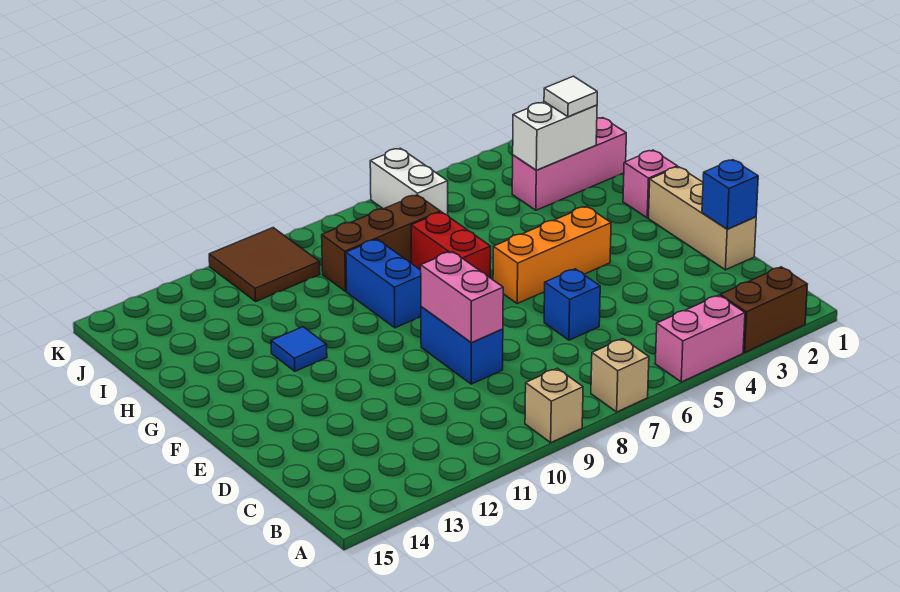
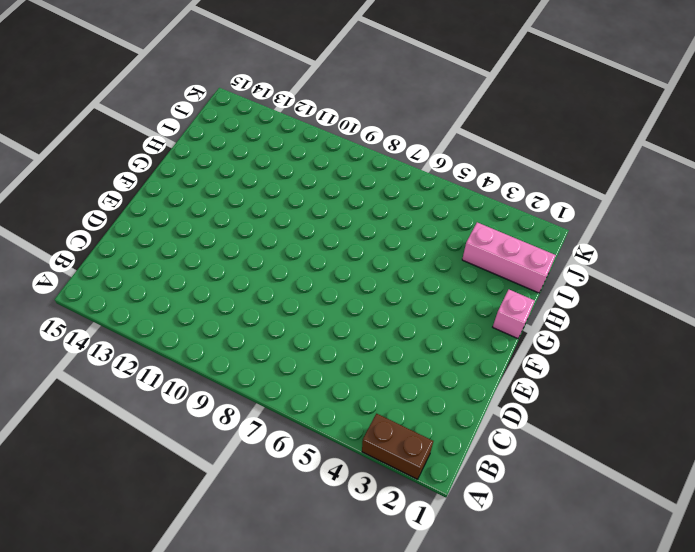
none -> pink 1x2 brick [655,295,745,382]
none -> tan 1x1 brick [591,339,649,412]
none -> tan 1x1 brick [525,368,583,443]

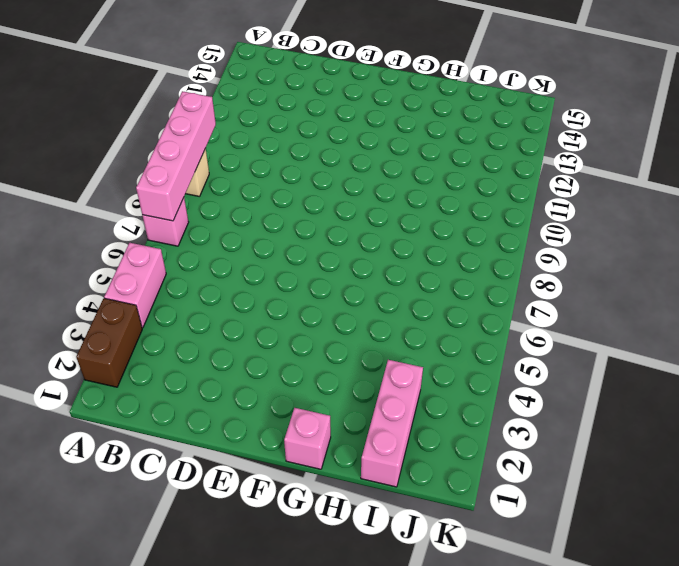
pink 1x1 brick [142,198,189,246] -> tan 1x1 brick [591,339,649,412]
pink 1x4 brick [136,91,216,221] -> none
none -> tan 1x3 brick [649,167,756,270]
none -> blue 1x1 brick [544,269,600,340]
none -> blue 1x2 brick [421,307,503,384]

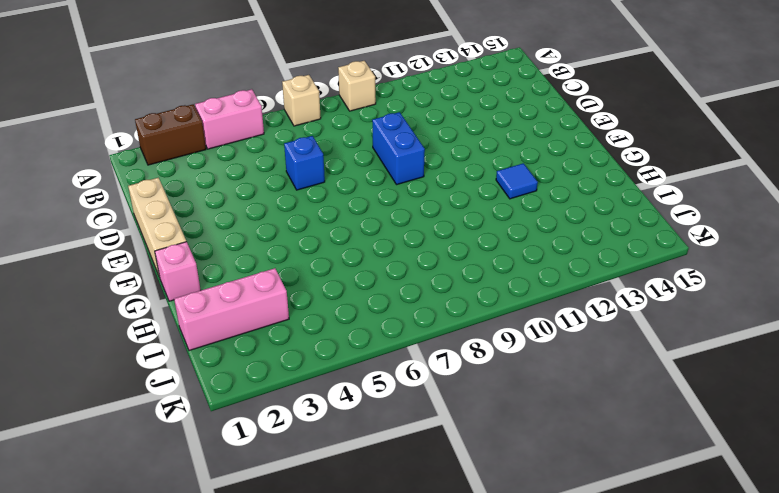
none -> orange 1x3 brick [493,206,611,303]
none -> red 1x2 brick [411,212,491,277]
none -> blue 1x2 brick [346,239,421,328]

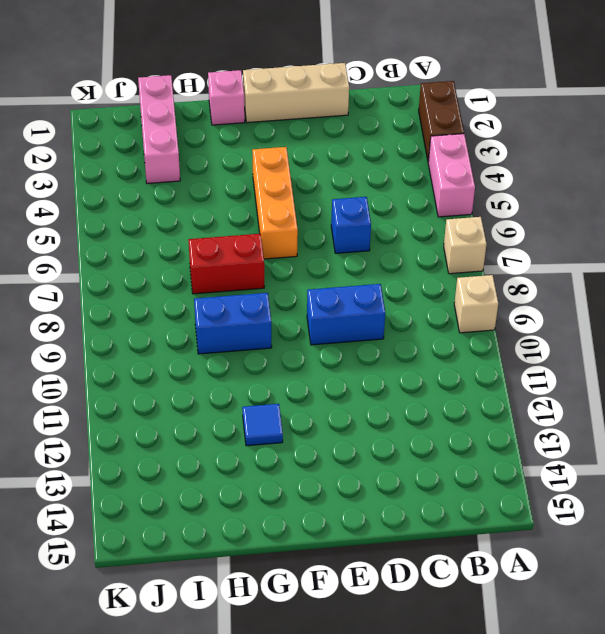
none -> brown 1x3 brick [322,195,441,291]
none -> white 1x2 brick [370,148,448,215]
none -> brown 2x2 tile [209,228,320,301]

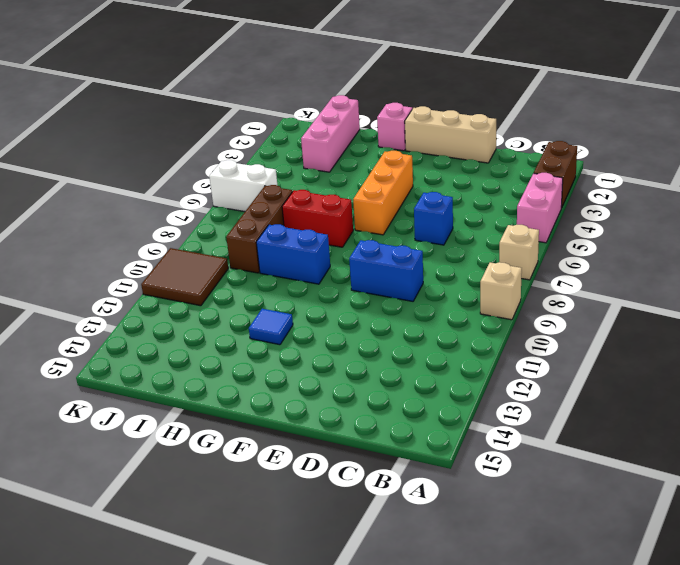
none -> blue 1x1 brick [702,160,758,229]
none -> pink 1x2 brick [421,251,503,343]
none -> white 1x2 brick [513,102,597,170]

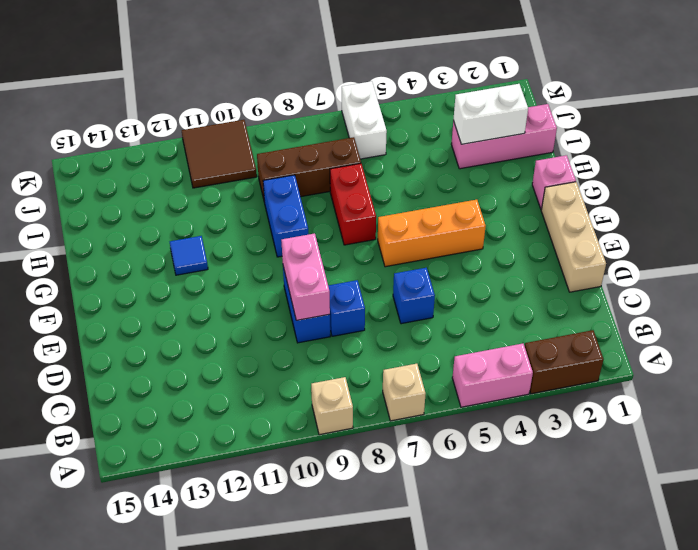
blue 1x1 brick [328,280,365,336] -> blue 1x1 brick moved to [702,160,758,229]
none -> white 1x1 tile [544,76,597,117]

